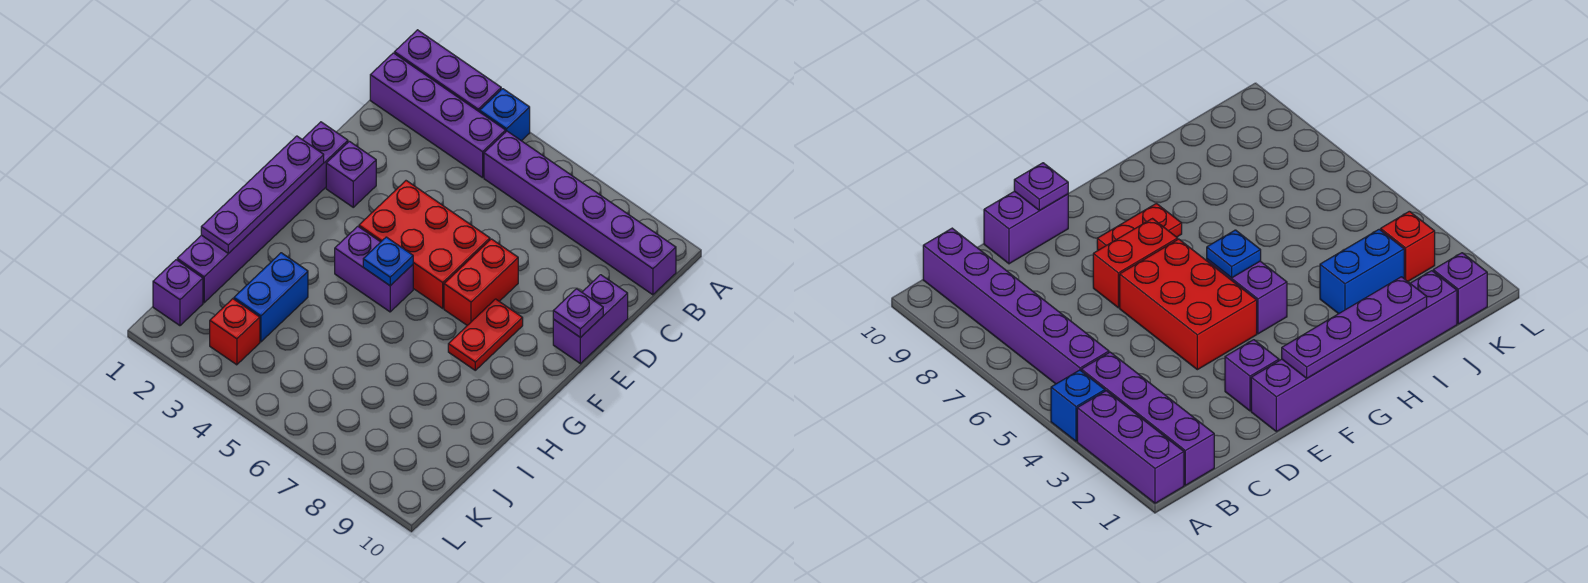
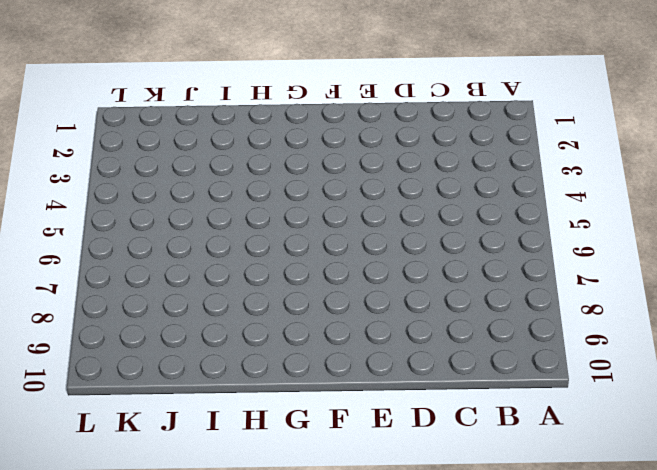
none -> purple 1x3 brick [394,30,501,112]
none -> blue 1x1 brick [480,89,530,141]
none -> purple 1x4 brick [370,53,506,178]

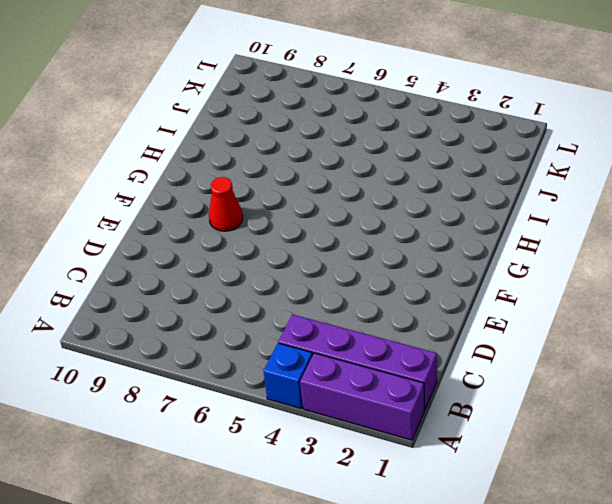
red 1x1 cone [209,177,243,231] -> red 1x2 plate [448,299,523,370]
none -> purple 1x6 brick [484,131,676,295]
none -> purple 1x2 brick [553,275,628,364]
none -> purple 1x6 brick [177,122,348,303]

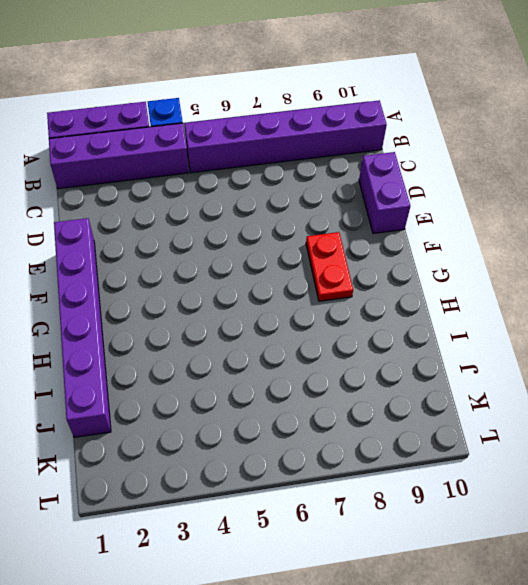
none -> purple 1x1 brick [326,141,376,207]
none -> red 2x3 brick [359,181,490,308]
none -> red 1x2 brick [444,239,518,325]

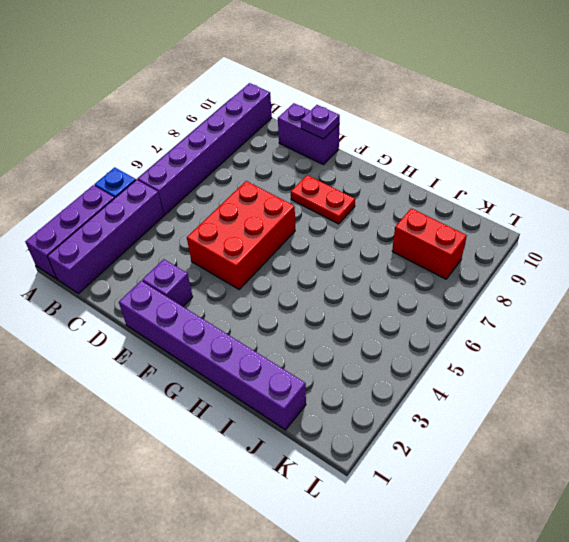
red 1x2 brick [392,208,467,279] -> red 1x2 brick moved to [444,239,518,325]
none -> purple 1x2 brick [335,226,413,312]
none -> blue 1x2 brick [234,253,308,342]
none -> purple 1x1 brick [153,260,203,326]

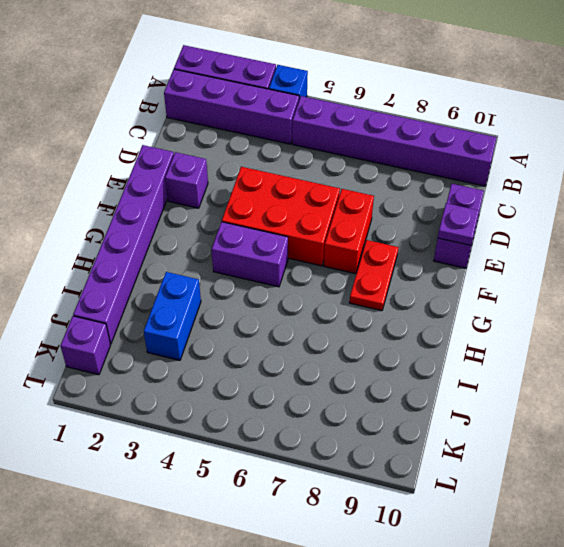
none -> red 1x1 brick [210,299,260,365]
none -> purple 1x4 plate [201,136,324,254]
none -> blue 1x1 plate [363,237,413,286]

